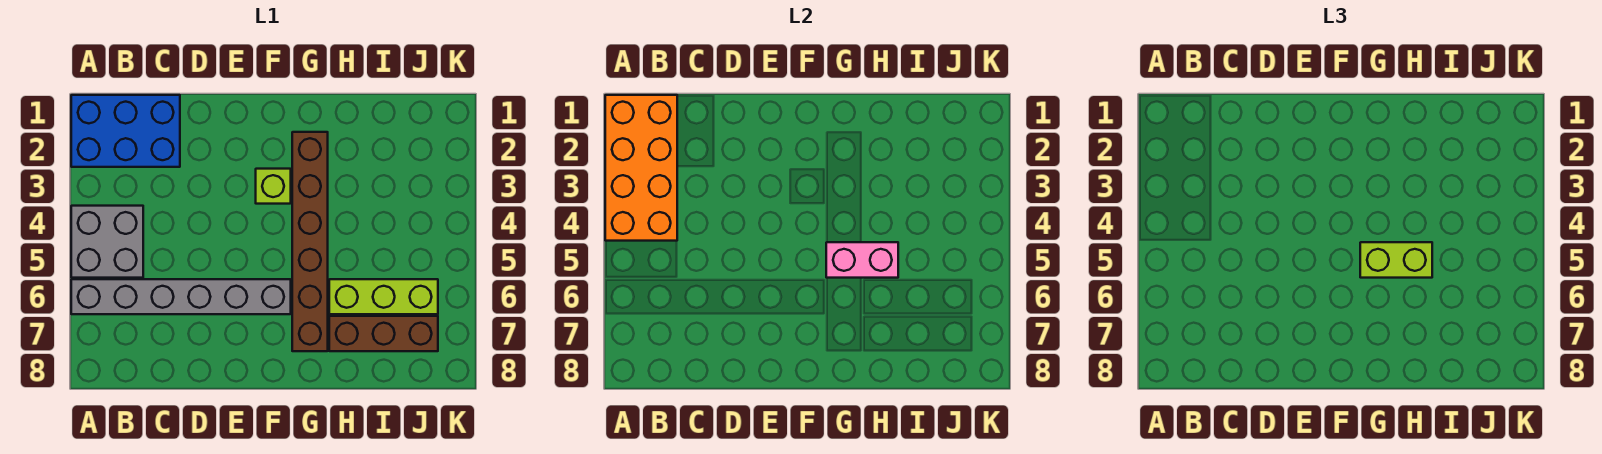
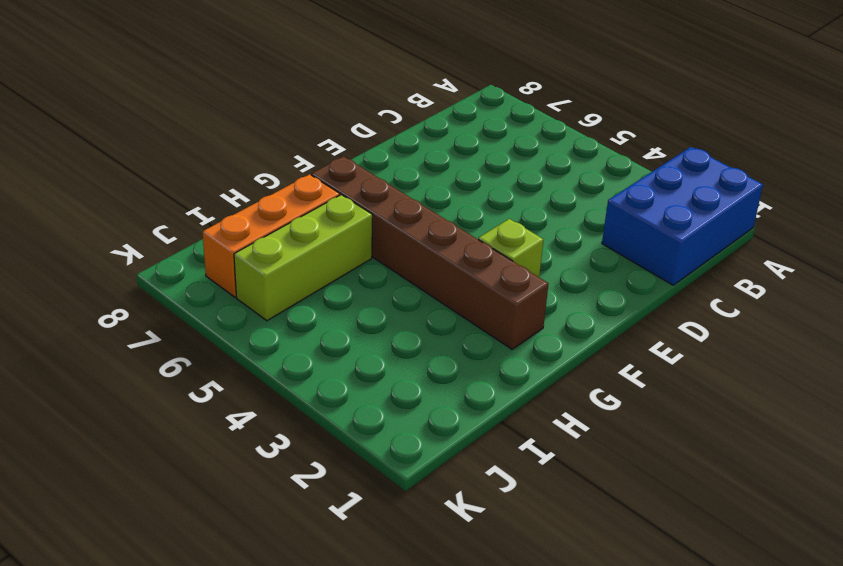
orange 1x3 brick [202,174,340,297] -> brown 1x3 brick [329,316,438,351]
none -> grey 2x2 brick [71,206,143,278]
none -> grey 1x6 brick [71,279,291,314]

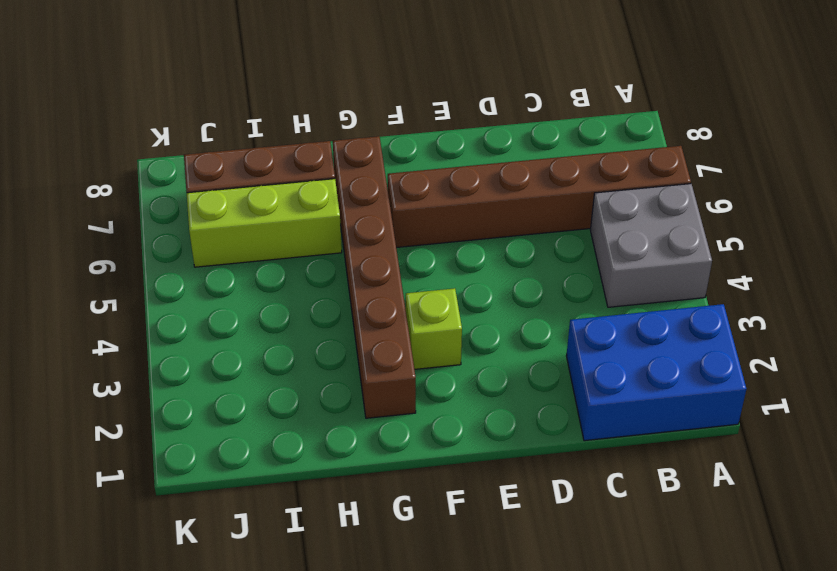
brown 1x6 brick [388,146,691,248] -> grey 1x6 brick [71,279,291,314]
none -> orange 2x4 brick [605,95,677,241]
none -> pink 1x2 brick [826,242,898,278]

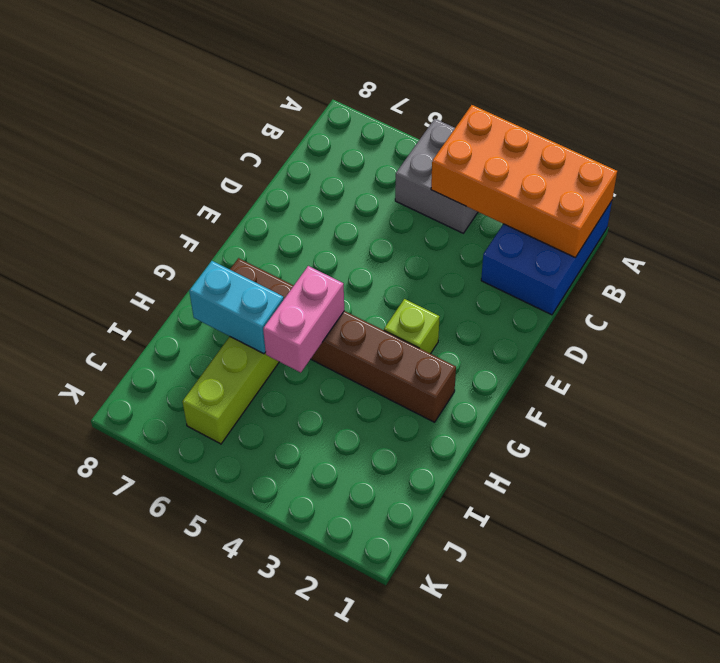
cyan 1x2 brick [189,261,284,354] -> none
none -> grey 1x6 brick [71,279,291,314]
none -> brown 1x3 brick [329,316,438,351]

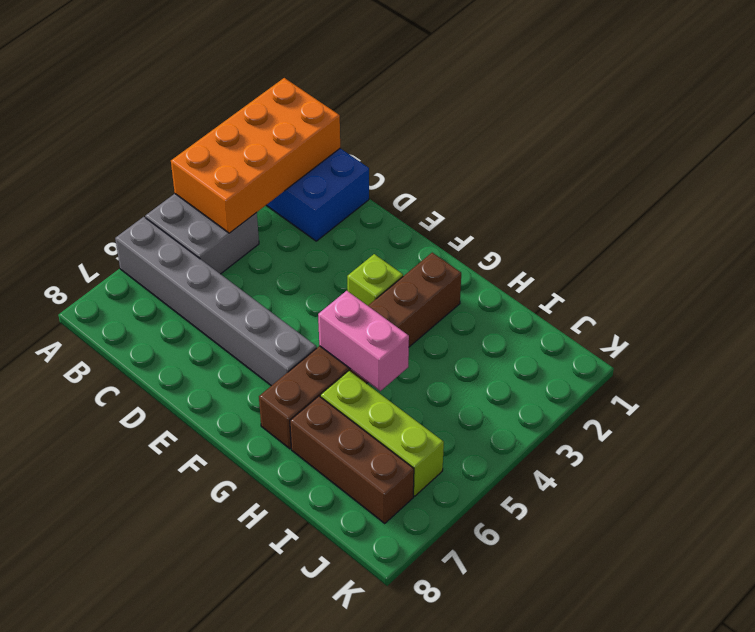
none -> lime 1x2 brick [1360,242,1432,278]

